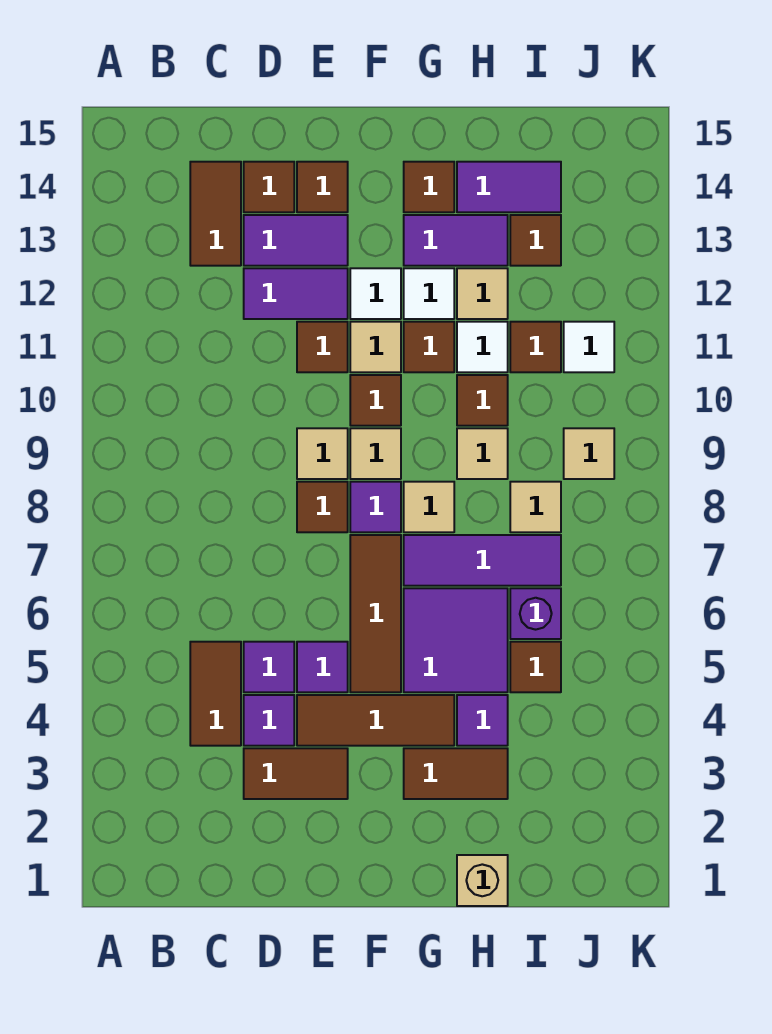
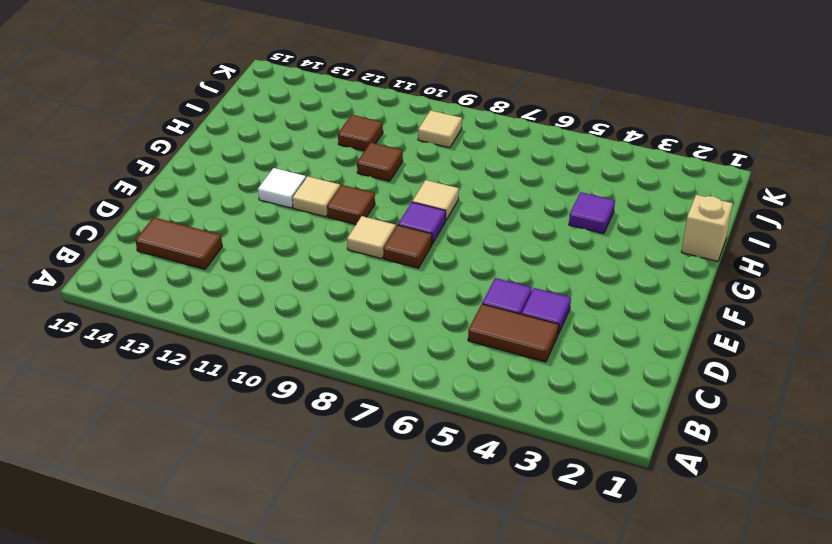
none -> brown 1x2 tile [244,748,348,799]
none -> purple 1x2 tile [244,268,348,319]
none -> purple 1x2 tile [244,215,348,266]
none -> brown 1x1 tile [244,162,294,212]

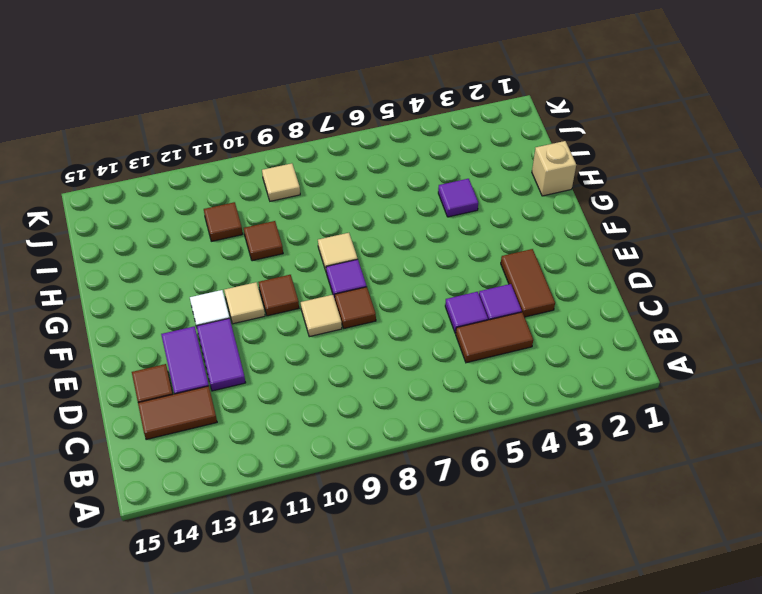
none -> brown 1x3 tile [297,695,454,746]
none -> purple 1x1 tile [297,642,348,692]
none -> brown 1x1 tile [297,322,348,372]
none -> brown 1x1 tile [297,162,348,212]

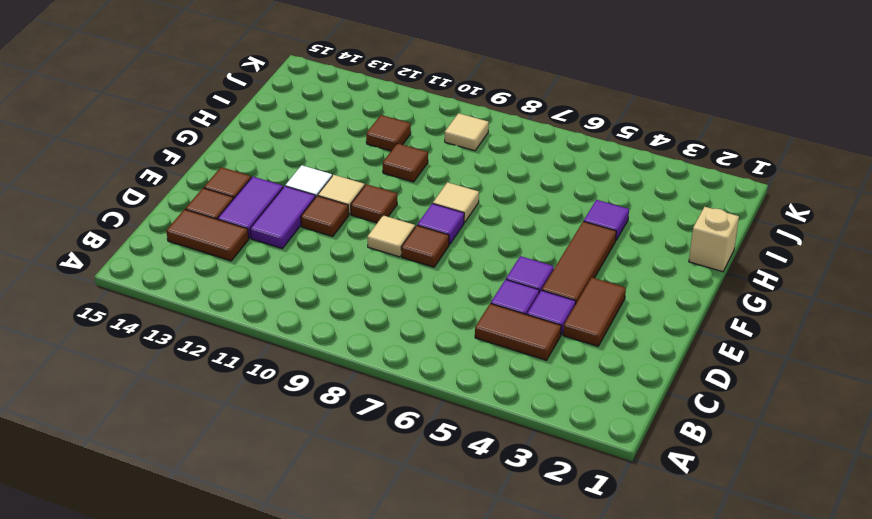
none -> brown 1x3 tile [350,535,401,692]
none -> tan 1x1 tile [350,428,401,479]
none -> brown 1x2 tile [404,748,508,799]
none -> purple 2x2 tile [404,588,508,692]

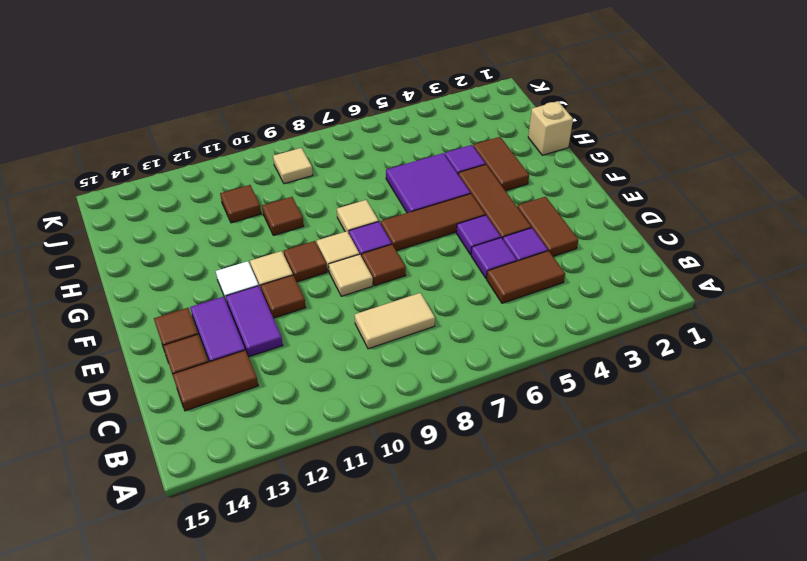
tan 1x2 tile [354,293,435,349] -> none
none -> purple 1x3 tile [404,535,561,586]
none -> brown 1x1 tile [404,322,454,372]
none -> white 1x1 tile [404,268,454,319]
none -> purple 1x2 tile [404,215,508,266]

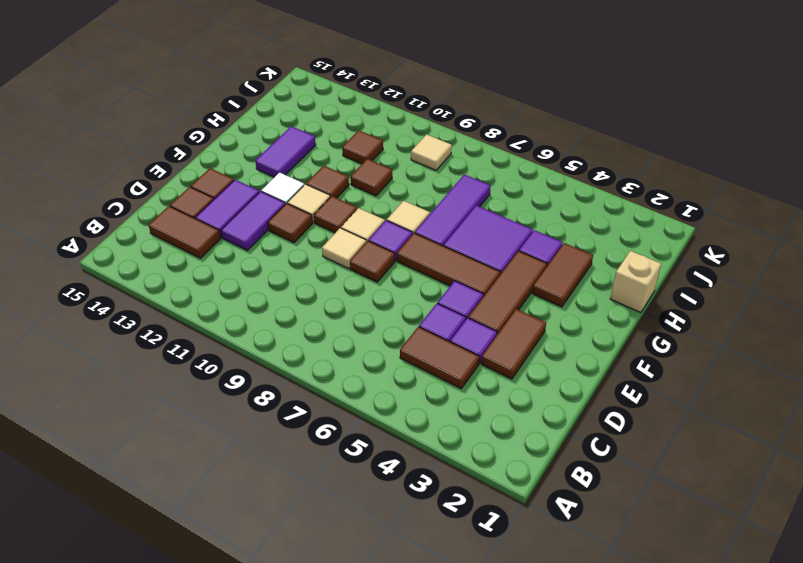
none -> white 1x1 tile [404,268,454,319]
none -> brown 1x1 tile [404,162,454,212]
none -> tan 1x1 tile [457,428,508,479]
none -> white 1x1 tile [457,322,508,372]

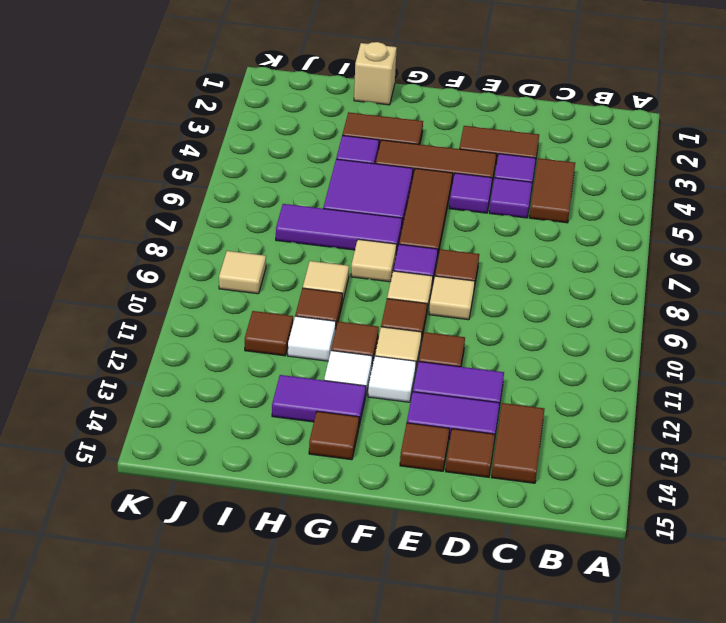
none -> tan 1x1 tile [457,268,508,319]
none -> purple 1x2 tile [457,162,561,212]
none -> brown 1x1 tile [510,642,561,692]
none -> purple 1x1 brick [510,588,561,639]

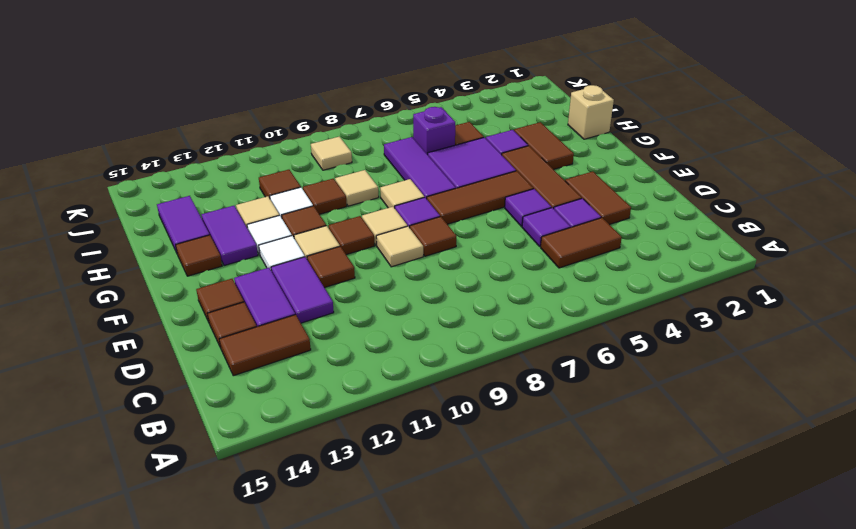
none -> tan 1x1 tile [510,482,561,532]
none -> brown 1x1 tile [510,215,561,266]
none -> white 1x1 tile [564,322,614,372]

